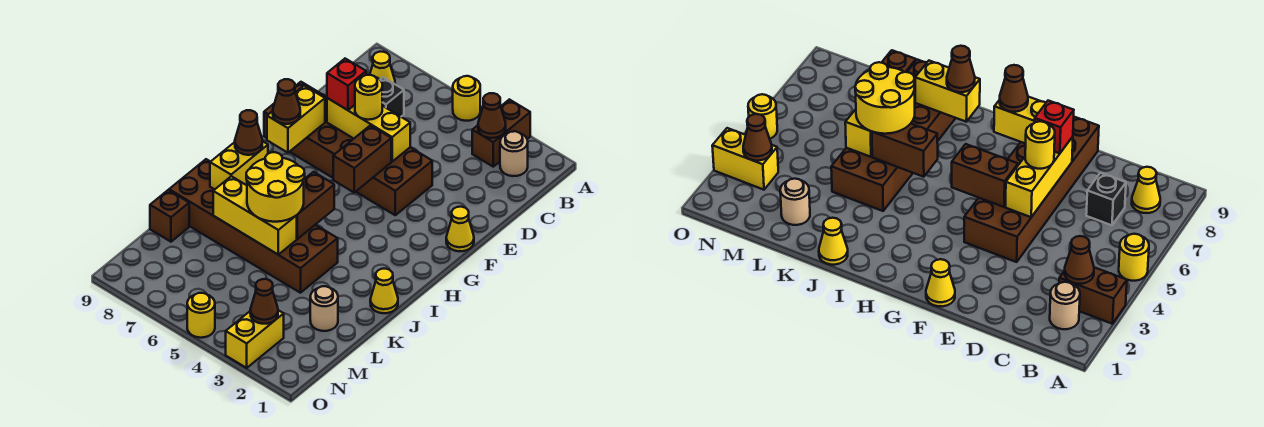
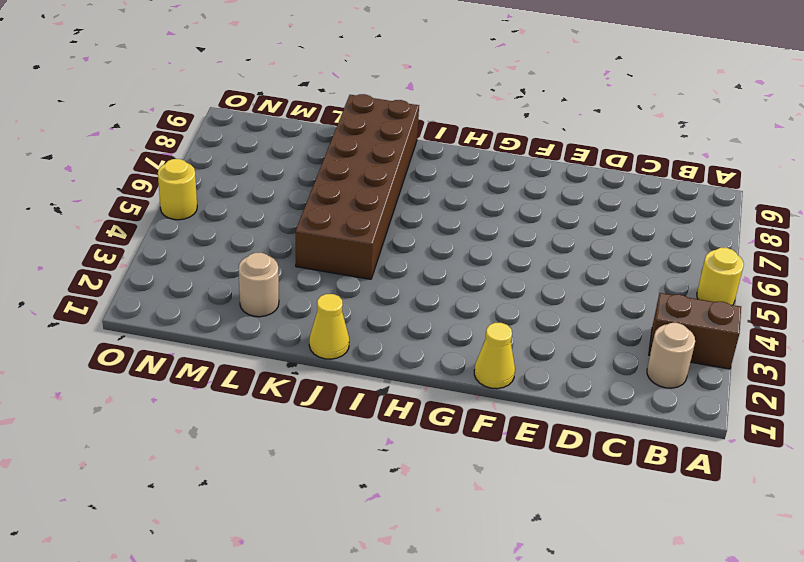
none -> yellow 1x1 cone [370,52,395,84]
none -> black 1x1 brick [380,77,404,117]
none -> brown 2x6 brick [264,82,432,215]

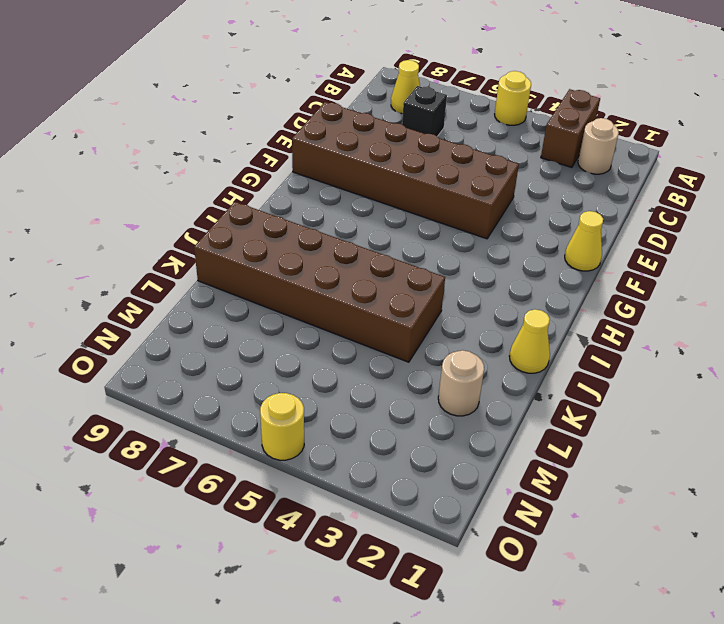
none -> brown 1x1 brick [150,190,189,242]
none -> yellow 1x2 brick [226,310,284,368]
none -> brown 1x1 cone [478,93,506,138]

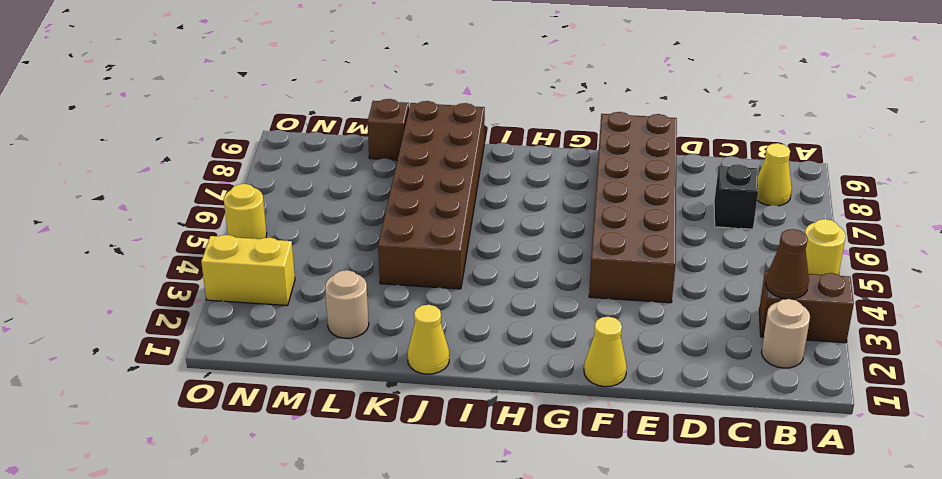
none -> yellow 1x3 brick [327,98,410,161]
none -> brown 1x2 brick [333,125,391,192]
none -> yellow 1x2 brick [267,86,325,153]

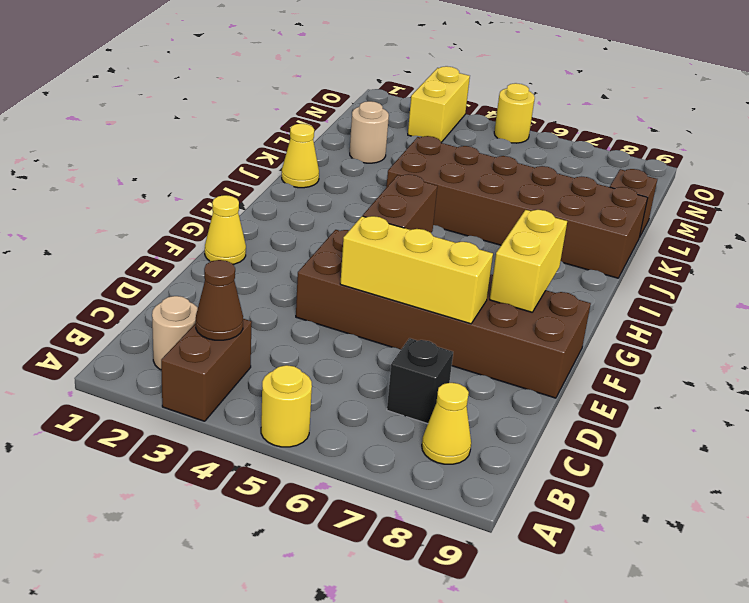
none -> brown 1x2 brick [296,172,334,239]
none -> yellow 1x2 brick [210,141,268,190]
none -> yellow 1x3 brick [213,176,297,254]

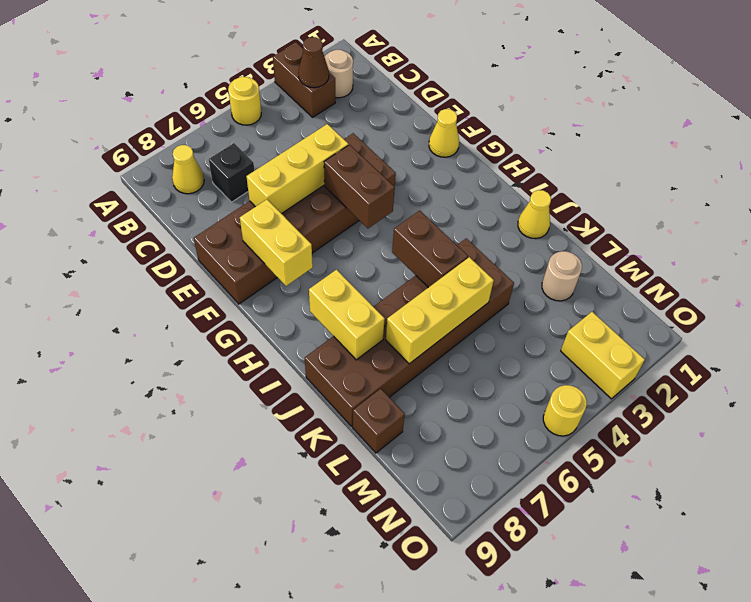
none -> brown 1x1 cone [250,279,278,324]
none -> yellow 1x1 round brick [355,75,382,120]
none -> red 1x1 brick [327,59,366,110]

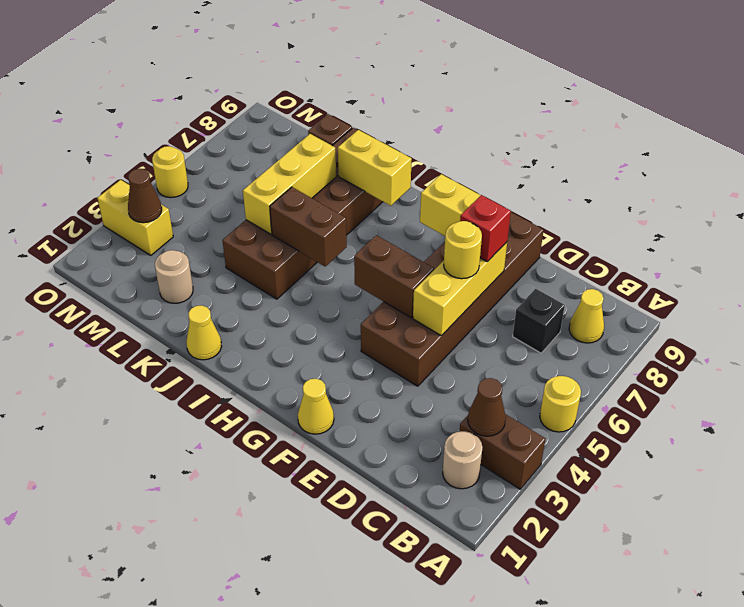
none -> brown 1x1 cone [273,79,300,124]
none -> brown 1x1 cone [235,110,262,155]
none -> yellow 2x2 round brick [246,152,305,222]

